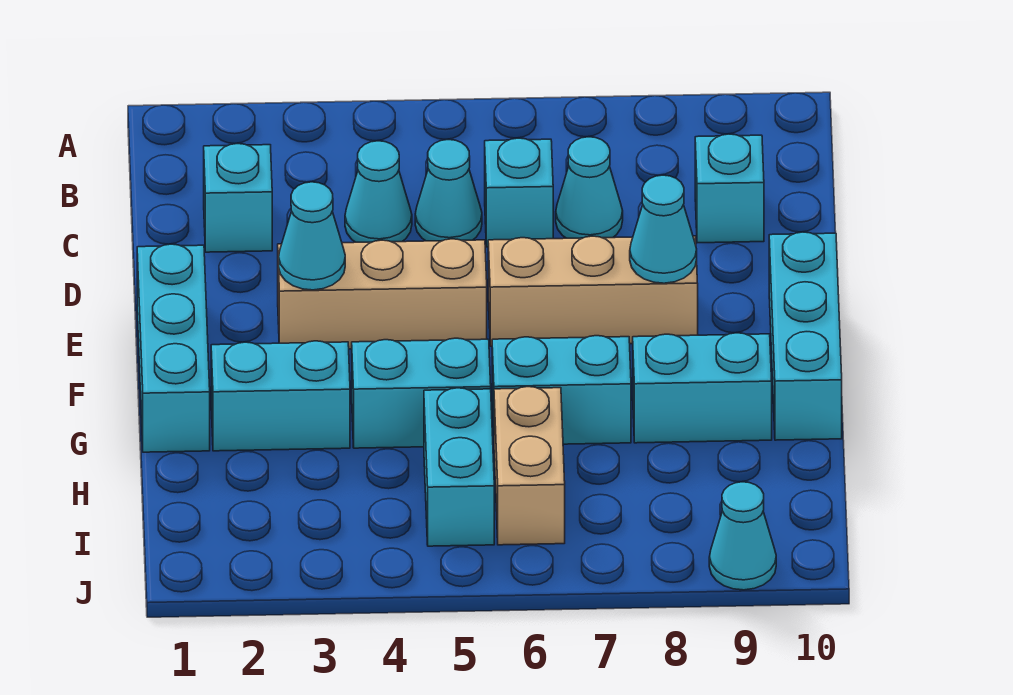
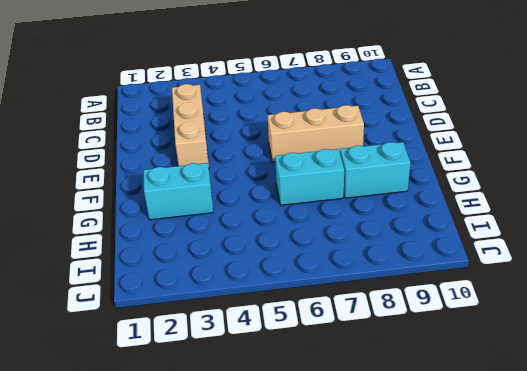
tan 1x3 brick [172,84,209,167] -> tan 1x3 brick turned to [278,239,487,349]
none -> cyan 1x1 brick [204,144,272,252]
none -> cyan 1x1 cone [345,141,412,242]
none -> cyan 1x1 cone [415,140,482,241]

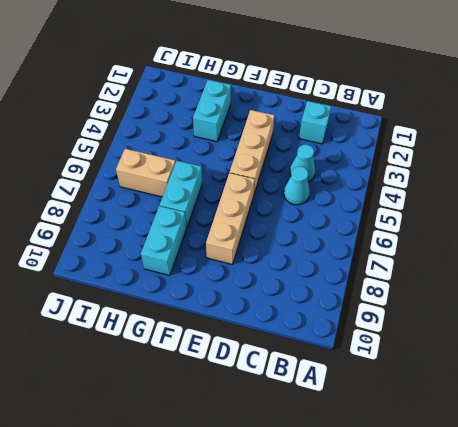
none -> cyan 1x1 brick [485,138,553,247]
none -> cyan 1x1 cone [556,137,623,238]
none -> cyan 1x1 brick [695,134,764,243]

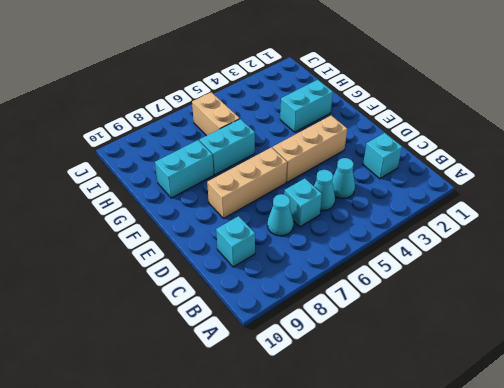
none -> cyan 1x3 brick [137,244,210,452]
none -> cyan 1x3 brick [769,232,842,440]
none -> cyan 1x2 brick [352,338,491,448]

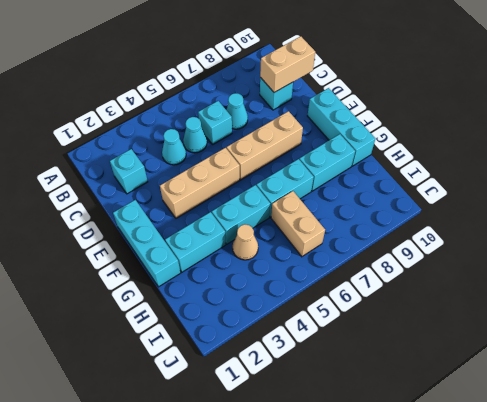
tan 1x2 brick [260,36,315,92] -> none
tan 1x1 cone [233,224,258,260] -> none
none -> cyan 1x2 brick [424,388,494,546]
none -> cyan 1x1 cone [709,482,776,590]
none -> cyan 1x1 cone [279,182,345,290]

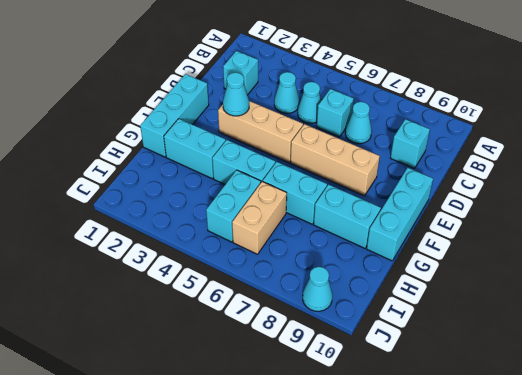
none -> cyan 1x1 cone [630,175,697,283]

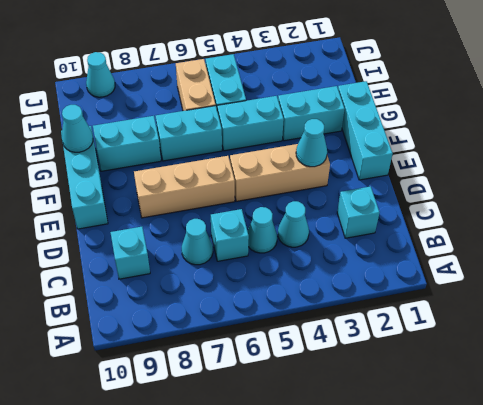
cyan 1x1 cone [62,105,93,152] -> cyan 1x1 cone moved to [630,175,697,283]

